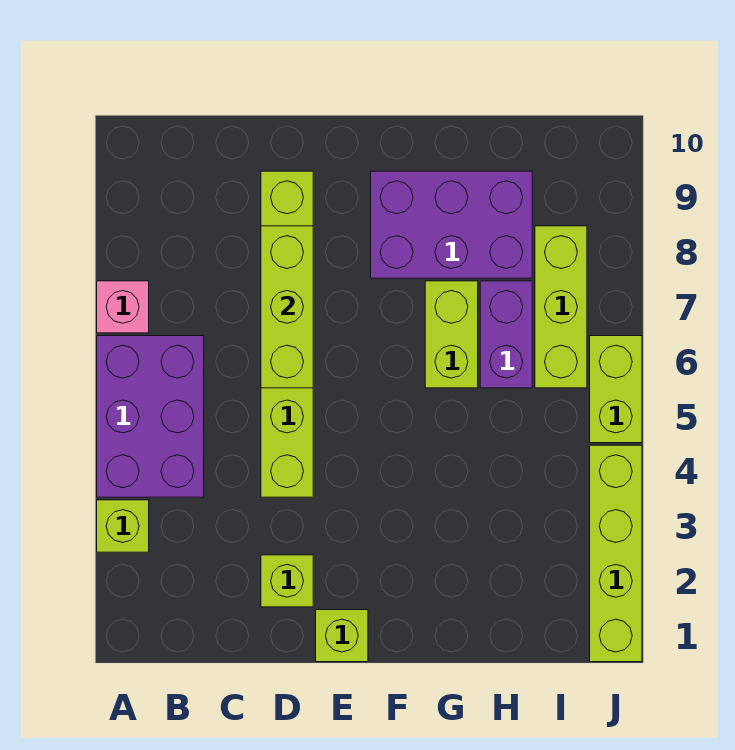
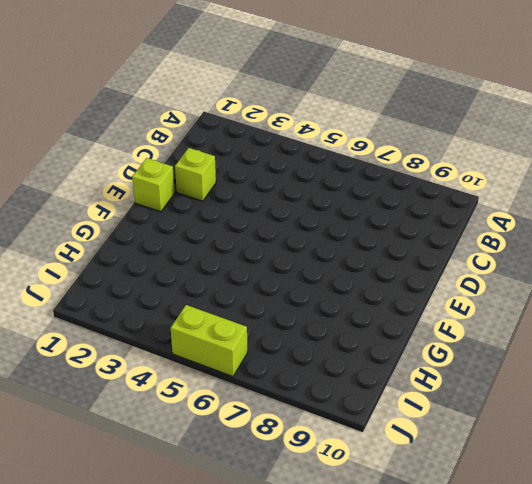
none -> lime 1x1 brick [97,500,149,552]
none -> purple 2x3 brick [97,336,204,497]
none -> pink 1x1 brick [97,281,149,333]

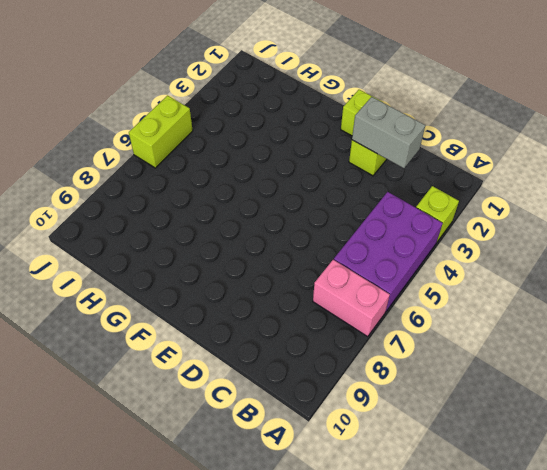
pink 1x2 brick [313,260,390,337] -> pink 1x1 brick [97,281,149,333]
grey 1x2 brick [352,97,425,168] -> none
none -> lime 1x6 brick [261,171,313,497]
none -> purple 2x3 brick [371,171,532,278]
none -> lime 1x2 brick [425,281,478,388]

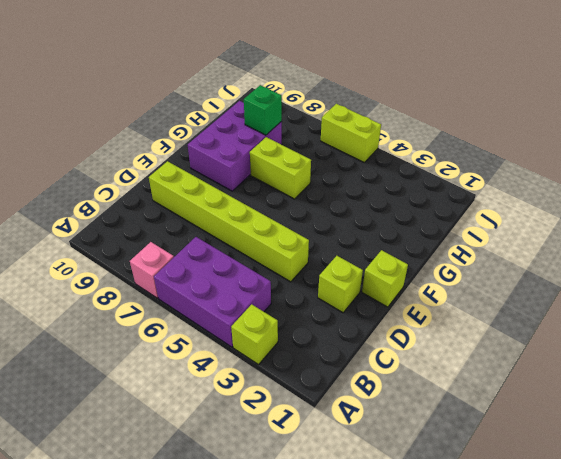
green 1x1 brick [244,85,282,135] -> none
none -> purple 1x2 brick [480,281,532,388]
none -> lime 1x3 brick [535,226,587,388]
none -> lime 1x4 brick [590,445,642,662]

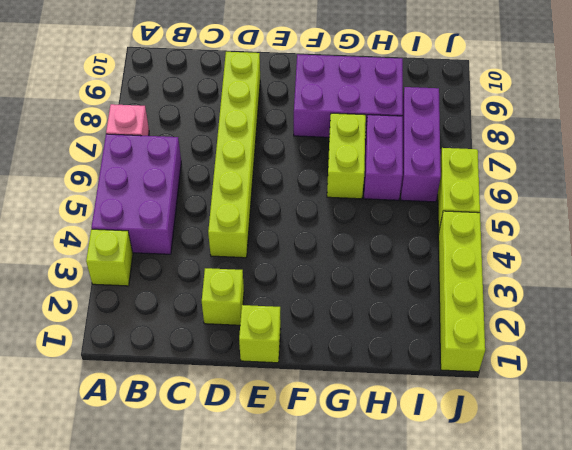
purple 1x3 brick [401,87,441,202] -> lime 1x3 brick [535,226,587,388]
none -> lime 1x3 brick [261,226,313,388]

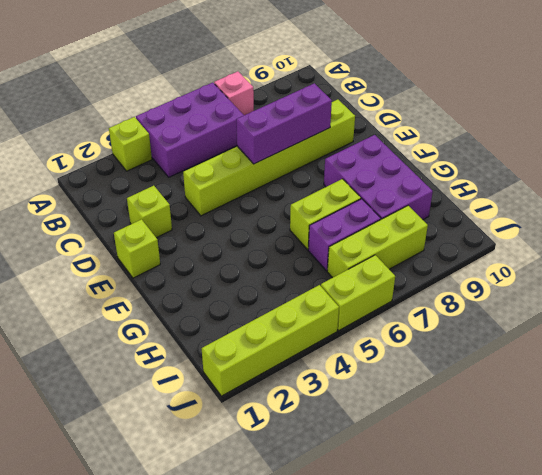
purple 1x3 brick [236,83,332,164] -> lime 1x3 brick [261,226,313,388]

